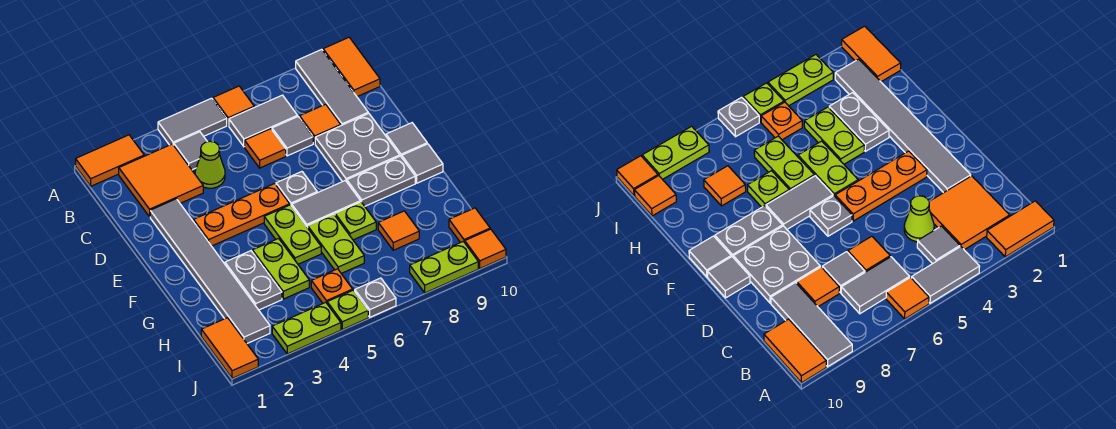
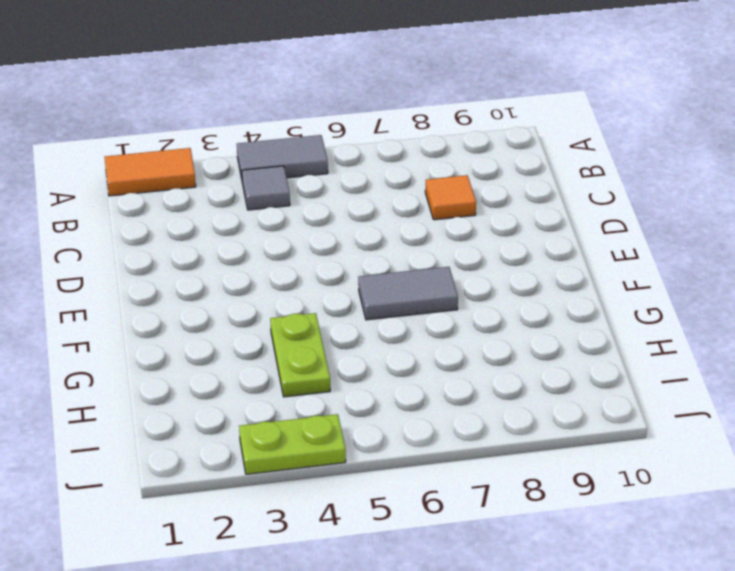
none -> orange 1x1 tile [213,86,254,125]
none -> grey 1x3 tile [296,49,368,126]
none -> orange 1x2 tile [323,37,380,97]
none -> orange 2x2 tile [119,144,203,217]

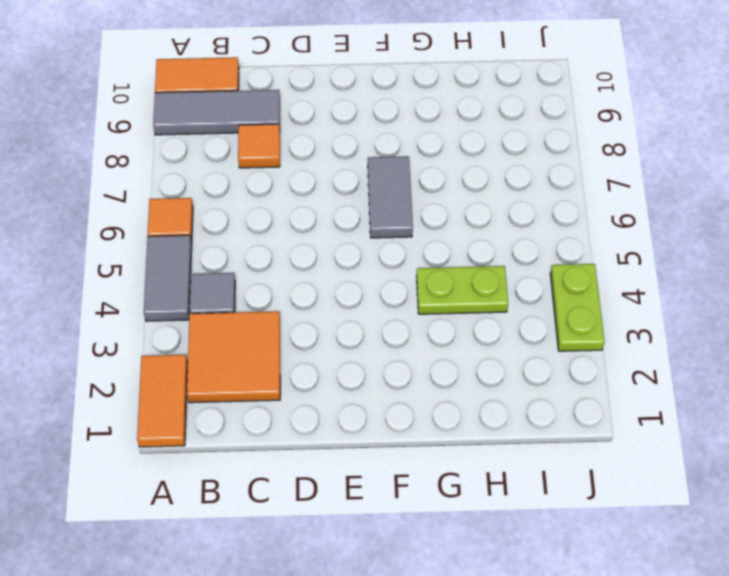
none -> grey 1x2 tile [229,95,298,147]
none -> lime 1x1 cone [195,141,225,188]
none -> orange 1x1 tile [245,129,286,168]
none -> grey 1x1 tile [272,117,313,156]

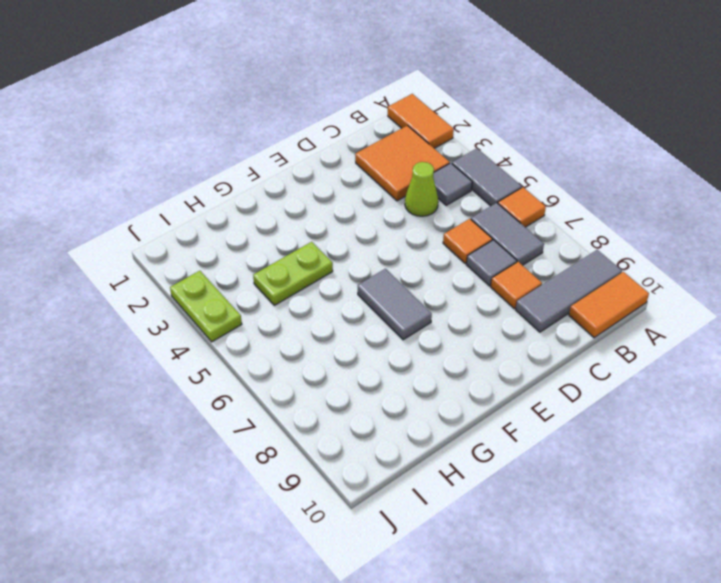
none -> grey 1x6 tile [150,199,270,343]
none -> grey 2x2 plate [315,113,400,182]
none -> orange 1x3 plate [194,184,290,246]
none -> grey 1x1 plate [276,172,317,206]

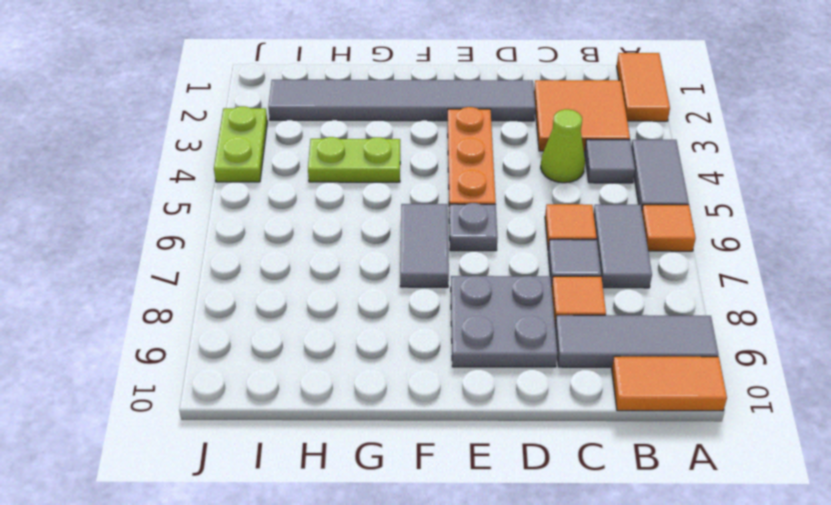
none -> grey 1x1 tile [386,123,427,157]
none -> lime 1x2 plate [264,205,321,264]
none -> grey 1x2 plate [347,156,415,206]
none -> grey 1x1 tile [402,144,443,183]

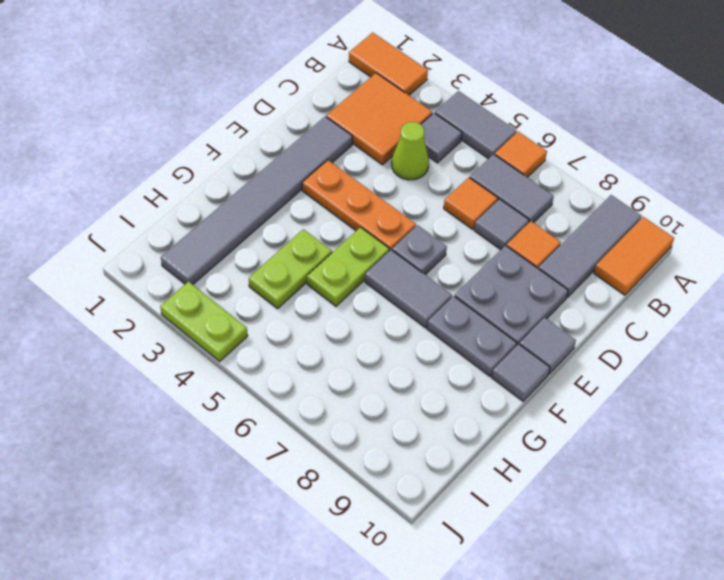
none -> grey 1x2 plate [225,251,282,310]
none -> lime 1x2 plate [308,214,364,273]
none -> lime 1x1 plate [335,202,376,240]
none -> orange 1x1 tile [378,211,419,250]

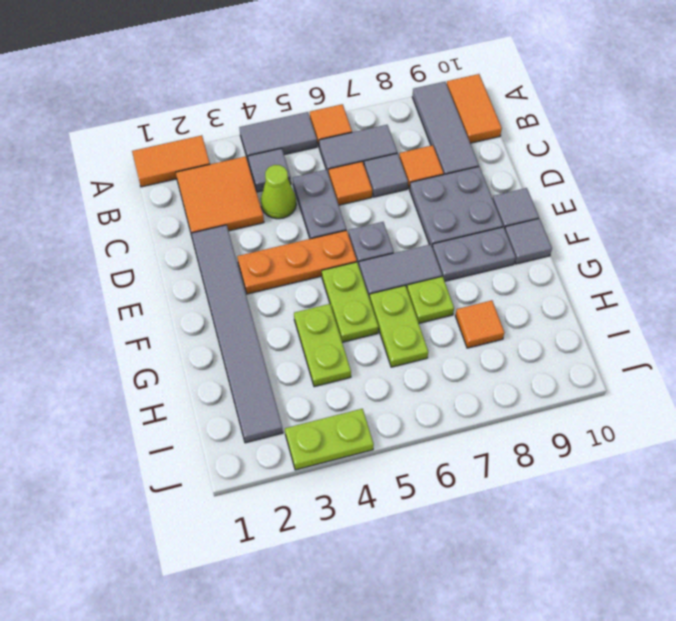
grey 1x2 plate [293,170,346,239] -> grey 1x2 plate moved to [225,251,282,310]
none -> orange 1x2 tile [201,318,258,378]
none -> orange 1x1 plate [311,269,353,303]
none -> orange 1x1 tile [449,208,490,243]
none -> lime 1x1 plate [327,290,368,329]

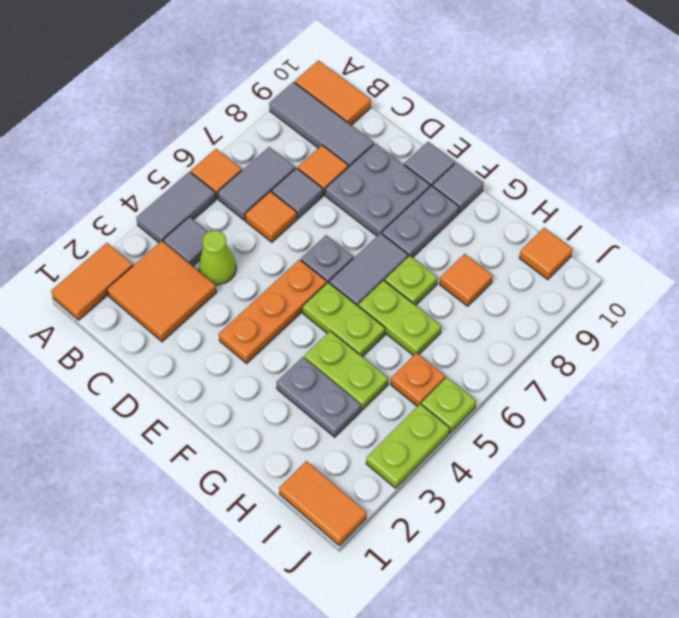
none -> grey 1x6 tile [150,199,270,343]
none -> grey 1x1 plate [355,278,396,317]
none -> lime 1x2 plate [410,241,478,293]
none -> orange 1x1 tile [465,229,506,268]

